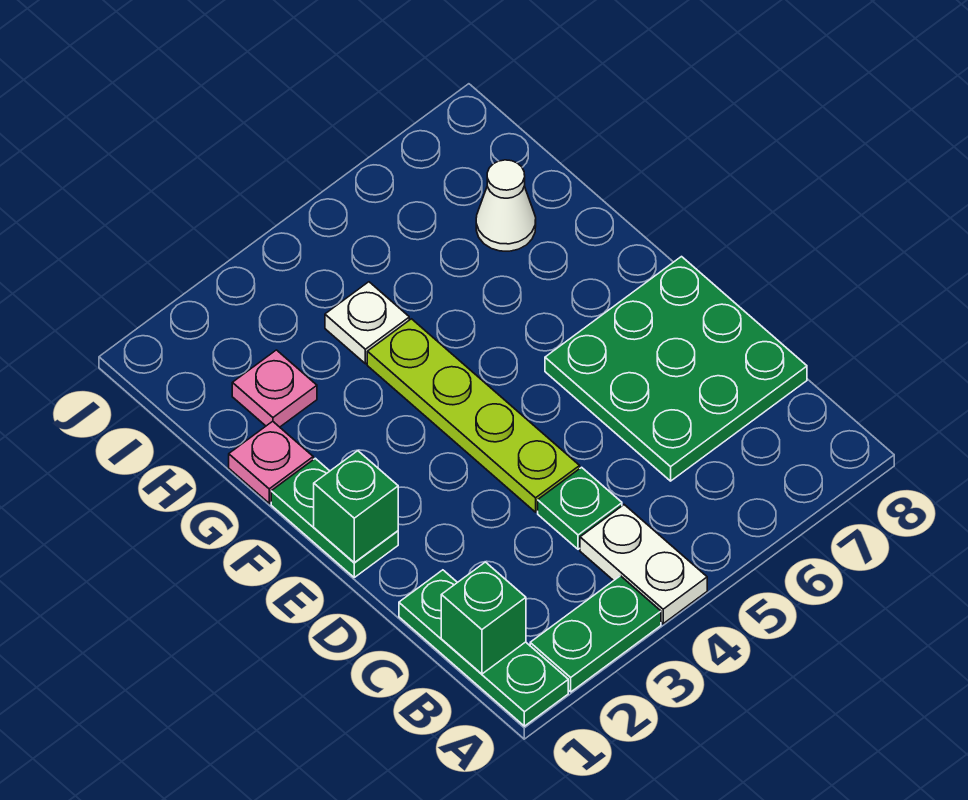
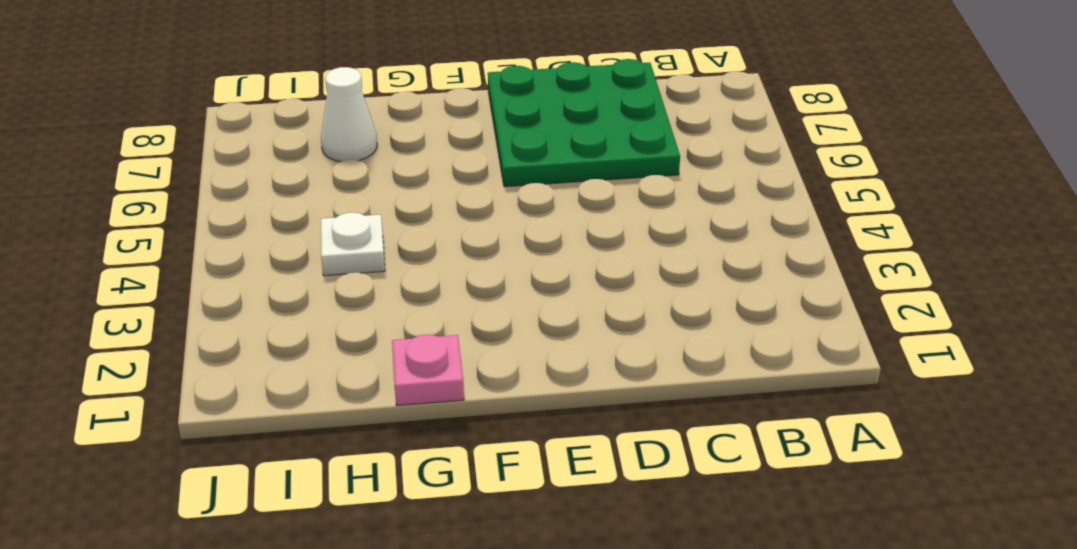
none -> green 1x3 plate [399,570,568,726]
none -> green 1x2 plate [530,576,661,692]
none -> white 1x2 plate [580,505,707,624]

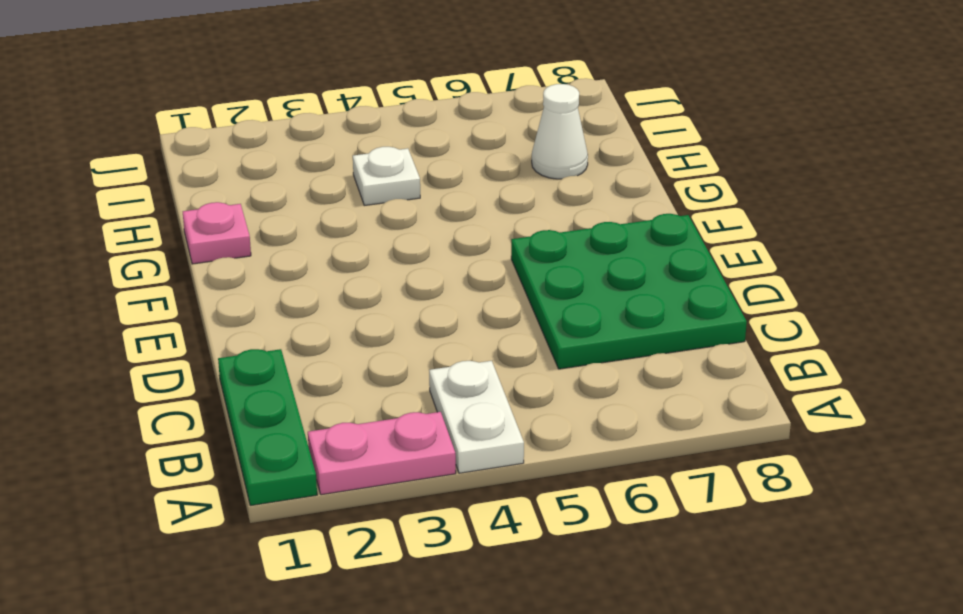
pink 1x2 plate [308,412,456,495] -> green 1x2 plate [530,576,661,692]
none -> green 1x1 plate [538,467,622,549]
none -> lime 1x4 plate [367,319,580,512]
none -> green 1x2 plate [271,458,398,577]

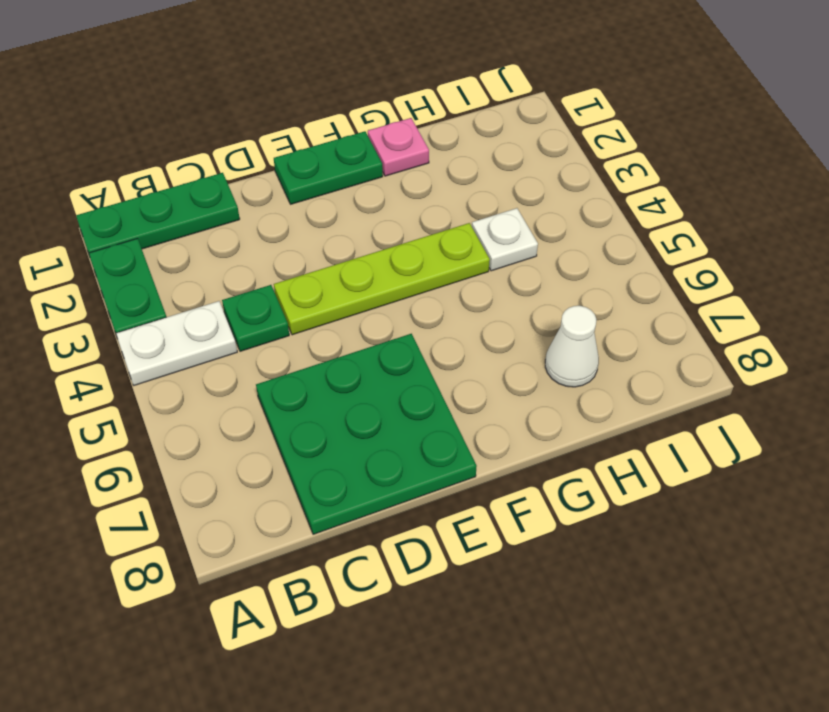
none -> pink 1x1 plate [232,350,317,427]
none -> green 1x1 brick [441,562,526,674]
none -> green 1x1 brick [314,451,398,562]

